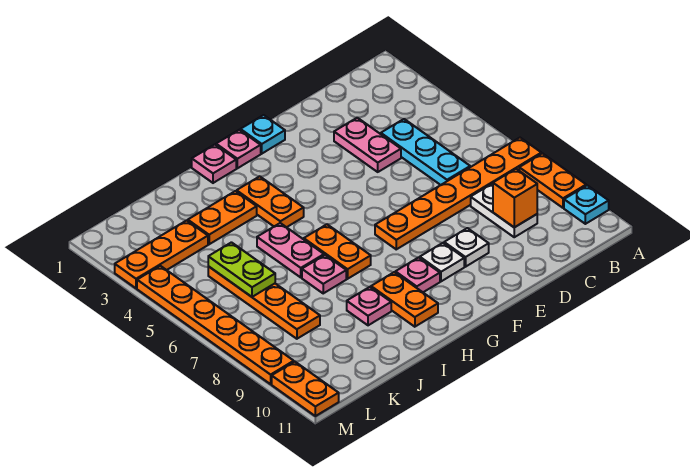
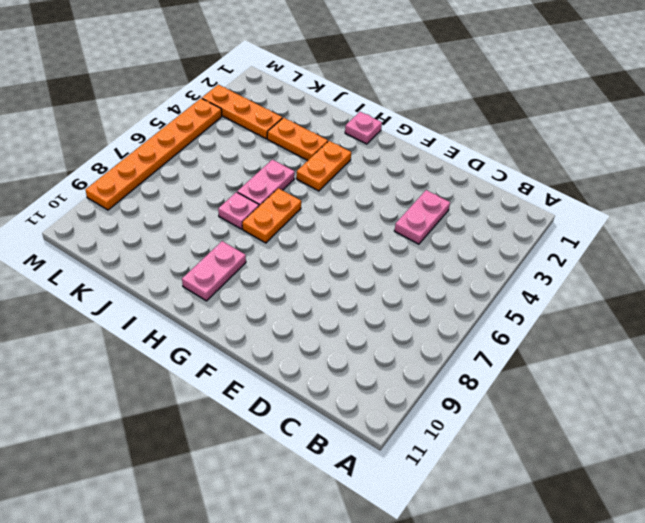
pink 1x2 plate [182,241,246,301] -> orange 1x2 plate [371,272,438,327]
none -> orange 1x6 plate [375,138,541,249]
none -> orange 1x2 plate [519,153,586,208]
none -> cyan 1x1 plate [564,185,609,224]

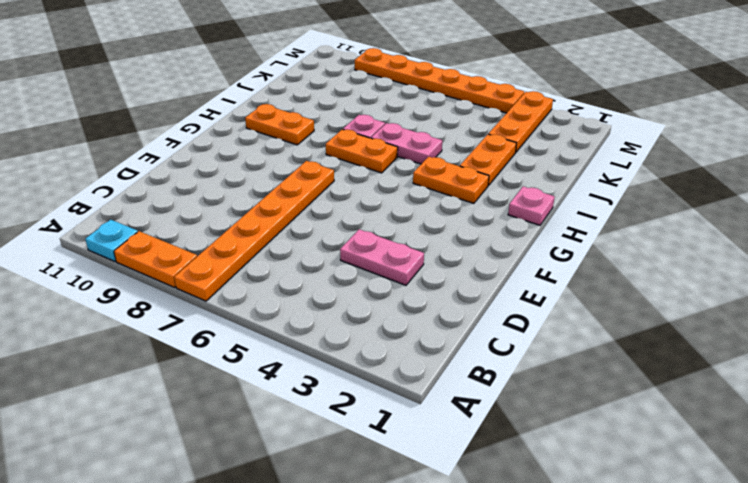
none -> cyan 1x3 plate [381,119,470,185]
none -> white 1x2 plate [471,183,537,237]
none -> white 1x1 plate [444,228,489,267]

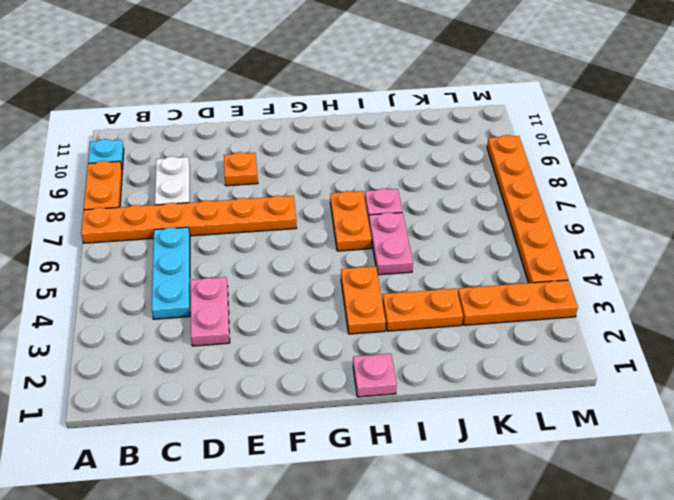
orange 1x1 plate [224,152,258,186] -> white 1x1 plate [444,228,489,267]
none -> cyan 1x1 plate [240,115,285,154]
none -> white 1x1 plate [420,243,464,281]
none -> pink 1x1 plate [216,130,261,168]

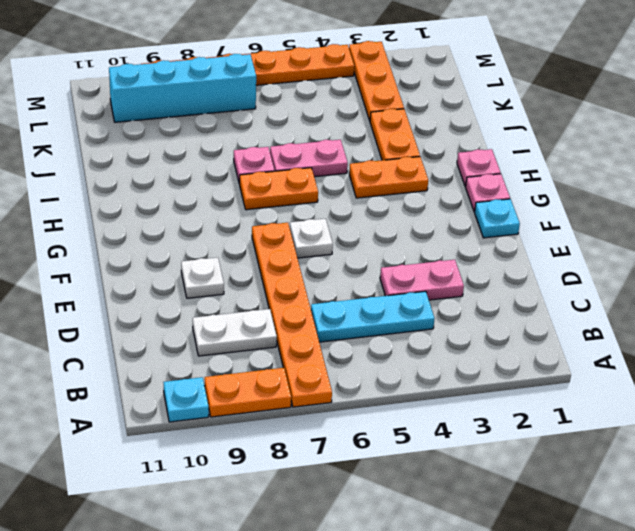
white 1x1 plate [290,219,333,258] -> white 1x1 plate moved to [420,243,464,281]
cyan 1x4 brick [109,54,256,122] -> none
none -> pink 1x1 plate [395,257,440,292]
none -> orange 1x2 plate [371,272,438,327]
none -> pink 1x1 plate [347,287,391,325]

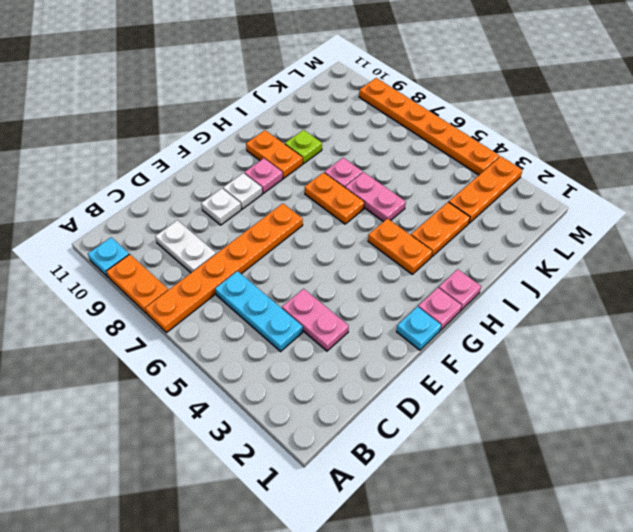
lime 1x1 plate [285,130,322,163] -> pink 1x1 plate [347,287,391,325]
none -> orange 1x4 plate [208,266,320,339]
none -> orange 1x2 plate [272,362,339,416]
none -> orange 1x1 brick [493,169,537,227]

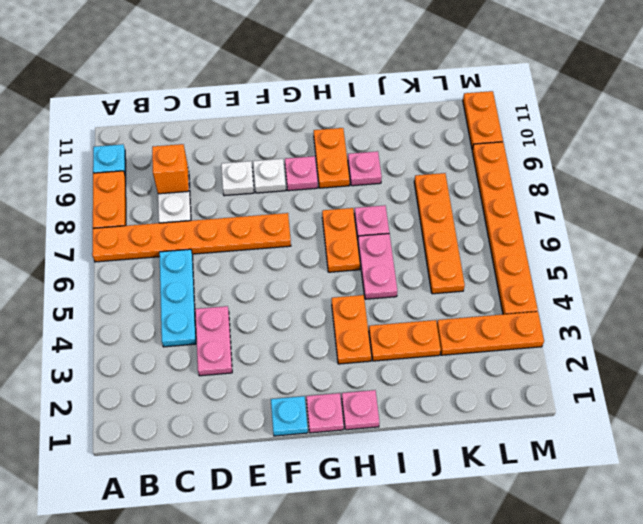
none -> lime 1x2 plate [208,242,275,297]

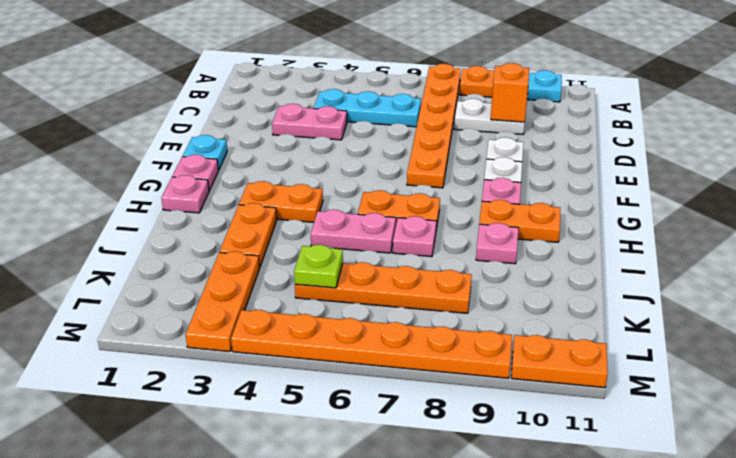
lime 1x1 plate [294,245,343,288] -> lime 1x2 plate [208,242,275,297]

